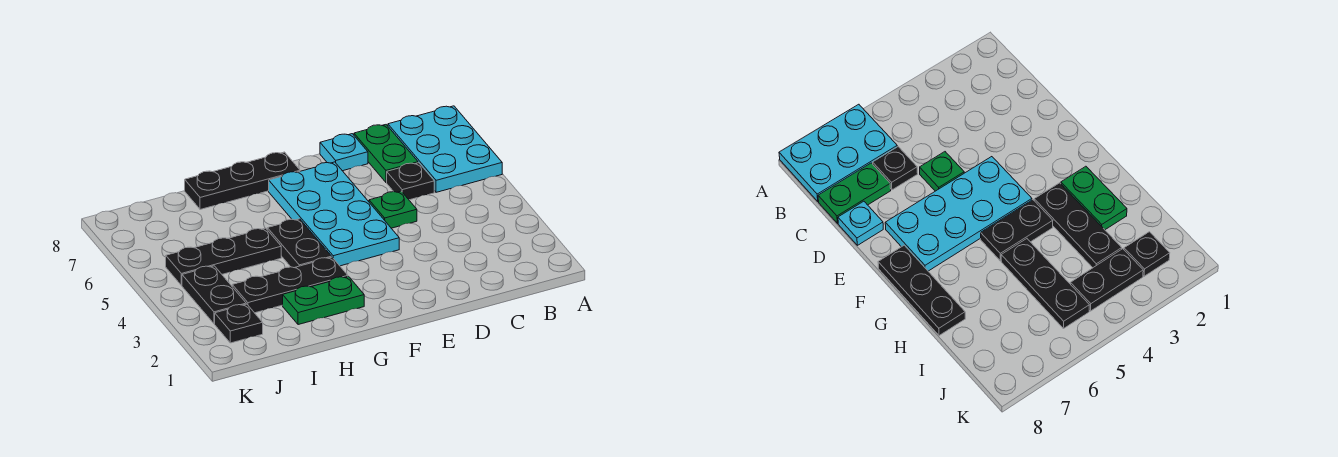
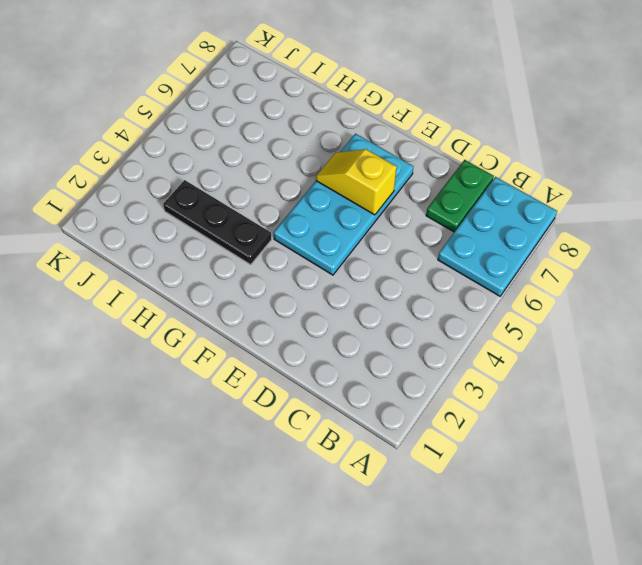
yellow 1x2 slope [316,149,397,215] -> none
none -> black 1x1 plate [387,163,434,200]
none -> green 1x1 plate [369,191,417,228]
none -> cyan 1x1 plate [320,134,368,171]

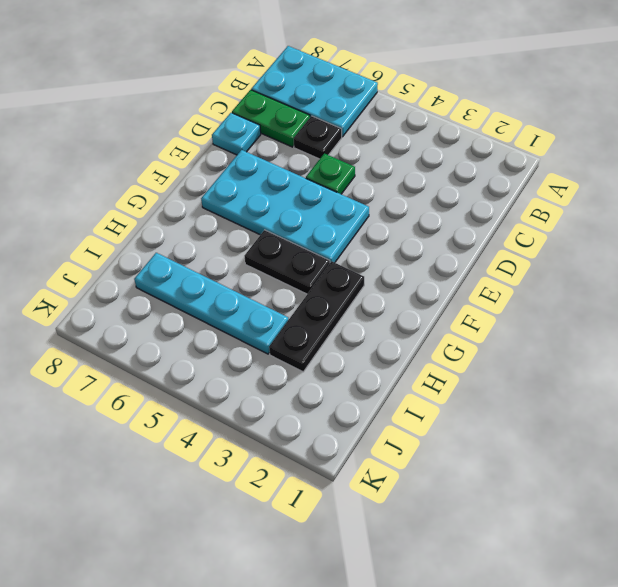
cyan 1x4 plate [134,253,288,354] -> black 1x3 plate [166,228,281,285]
none -> black 1x3 plate [185,152,300,210]
none -> green 1x2 plate [283,277,364,325]
none -> black 1x1 plate [215,304,263,343]

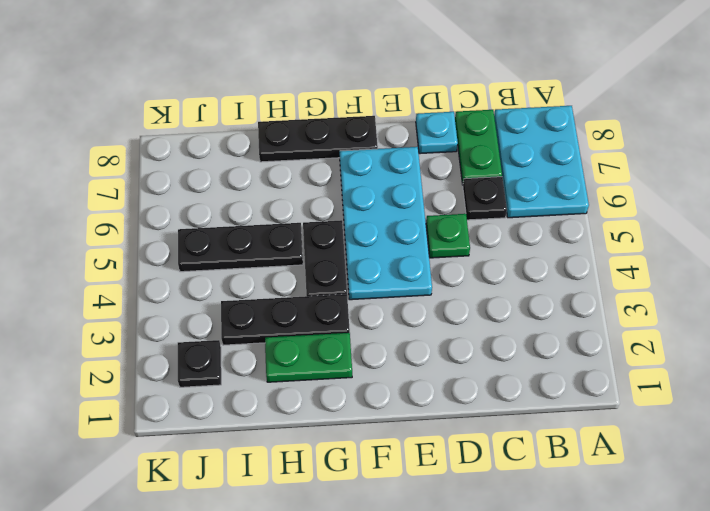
none -> black 1x2 plate [182,266,246,324]

